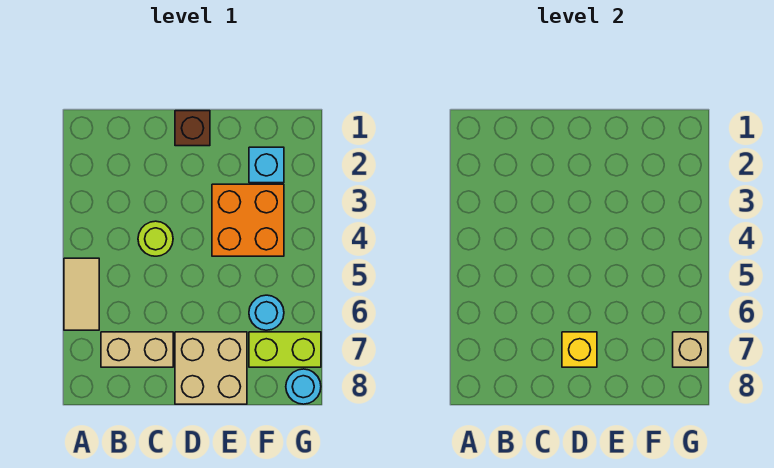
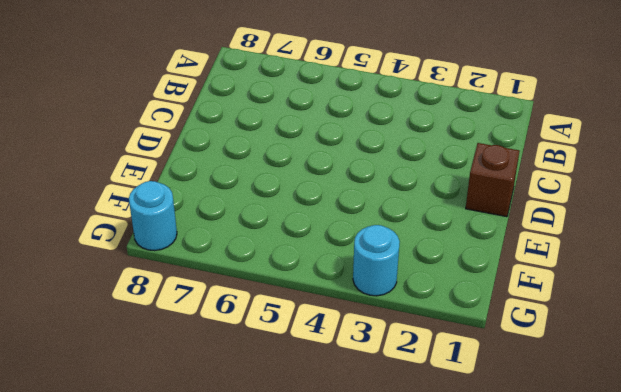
cyan 1x1 round brick [353,225,400,296] -> cyan 1x1 round brick moved to [249,295,284,330]
none -> tan 1x2 tile [64,258,99,330]
none -> tan 1x2 brick [101,332,173,367]
none -> lime 1x1 round brick [138,221,173,256]

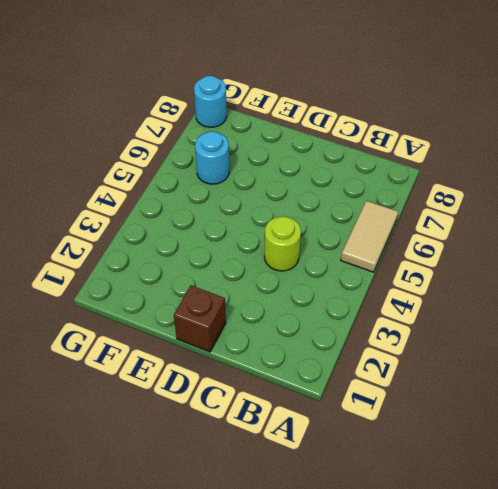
none -> tan 1x2 brick [101,332,173,367]
none -> tan 2x2 brick [175,332,247,404]
none -> orange 2x2 brick [212,184,284,256]

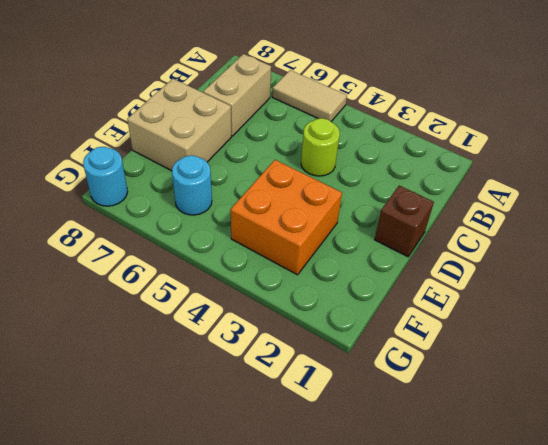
none -> cyan 1x1 brick [249,147,284,183]
none -> lime 1x2 brick [249,332,321,367]
none -> yellow 1x1 brick [562,332,597,367]

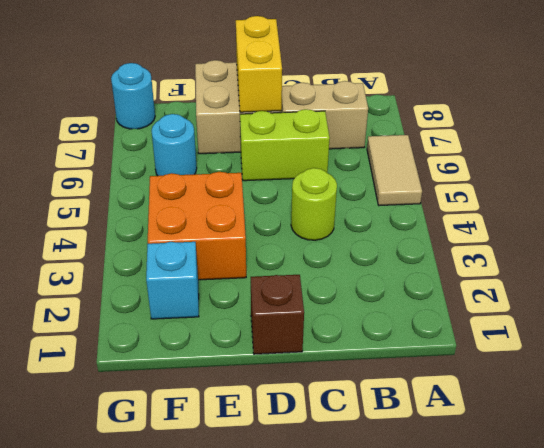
lime 1x2 brick [240,109,330,181] -> lime 1x2 brick moved to [249,332,321,367]
yellow 1x2 brick [236,16,282,112] -> yellow 1x1 brick [562,332,597,367]
none -> tan 1x1 brick [673,332,708,367]

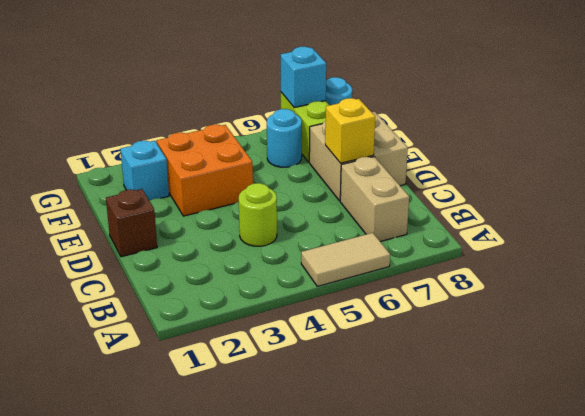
cyan 1x1 brick [281,47,326,108] -> tan 1x1 brick [673,332,708,367]

